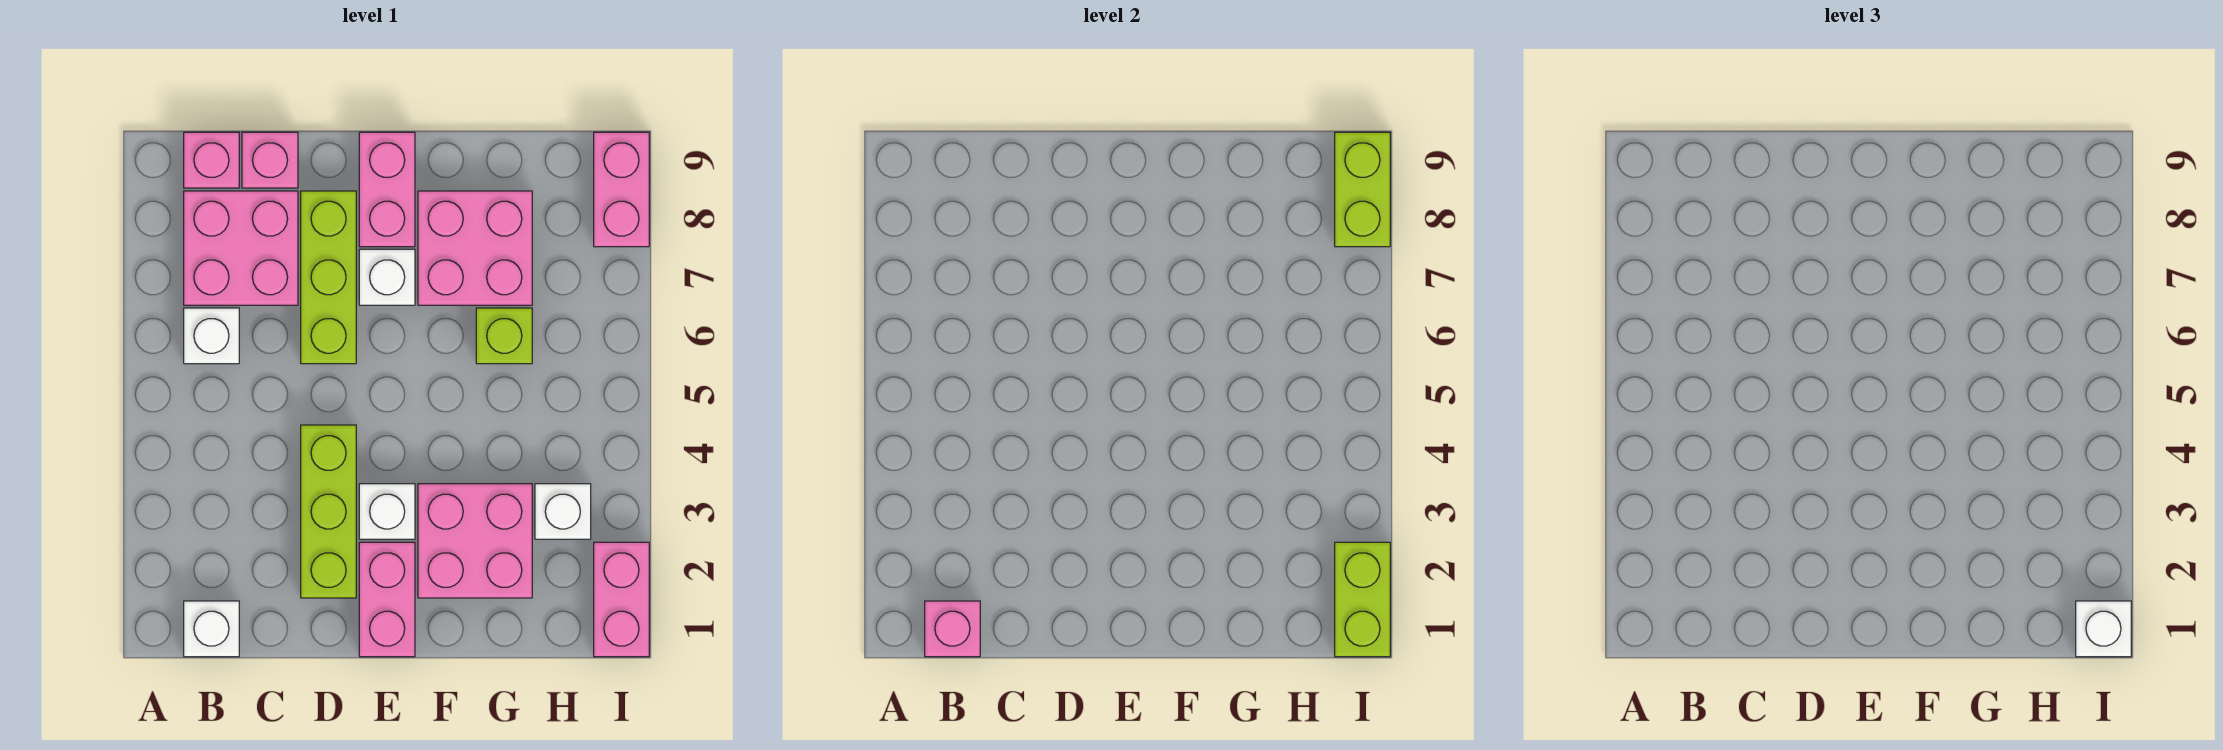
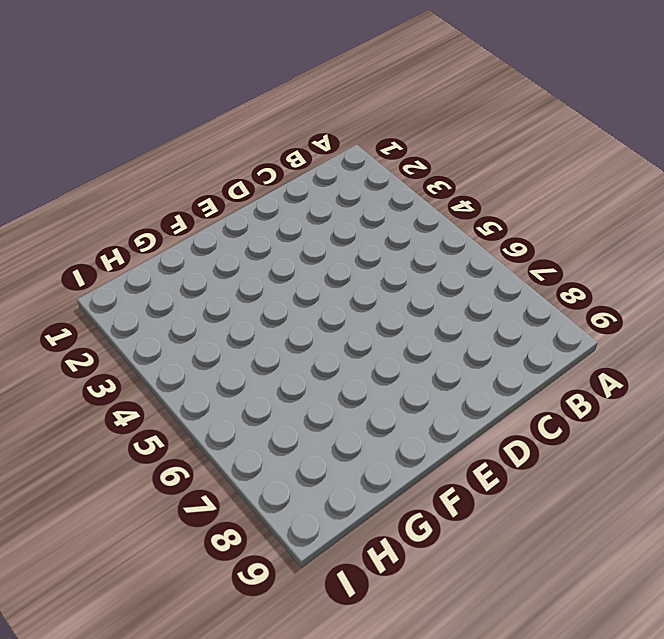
none -> white 1x1 brick [184,601,239,657]
none -> white 1x1 brick [184,308,239,364]
none -> pink 2x2 brick [184,191,298,305]

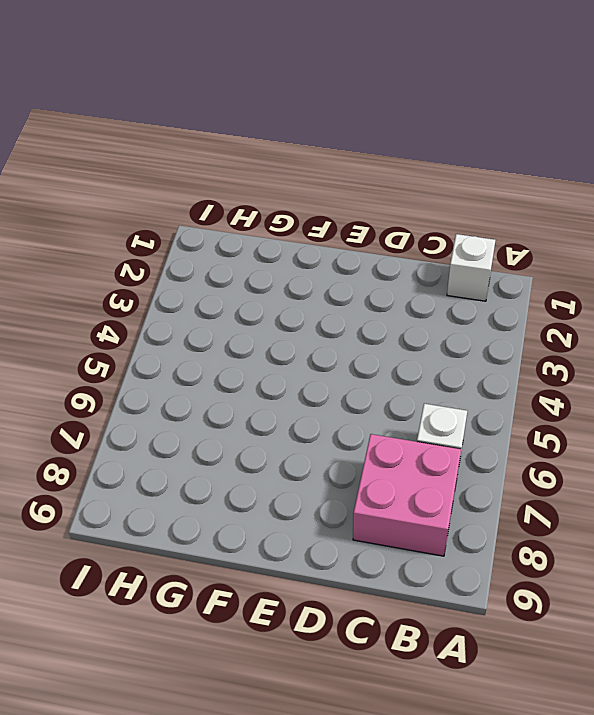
none -> pink 1x1 brick [184,132,239,188]
none -> pink 1x1 brick [242,132,298,188]
none -> lime 1x3 brick [301,425,356,598]

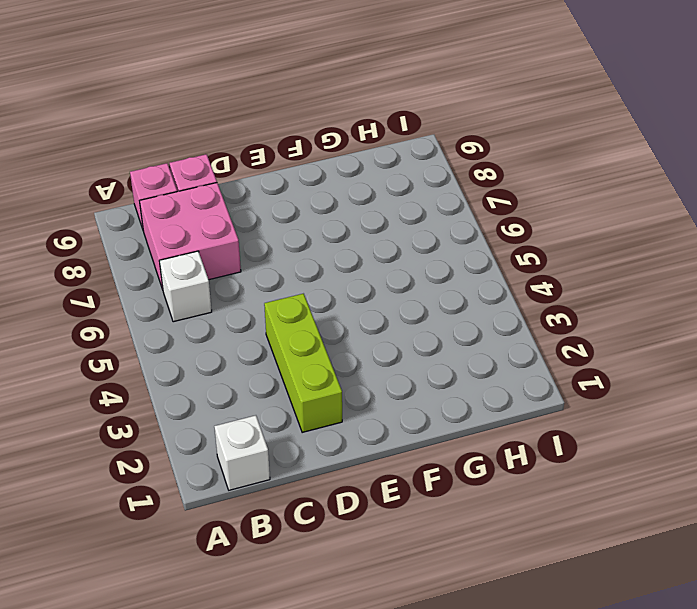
none -> lime 1x3 brick [301,191,356,364]
none -> pink 1x2 brick [359,542,415,657]
none -> white 1x1 brick [359,484,415,539]

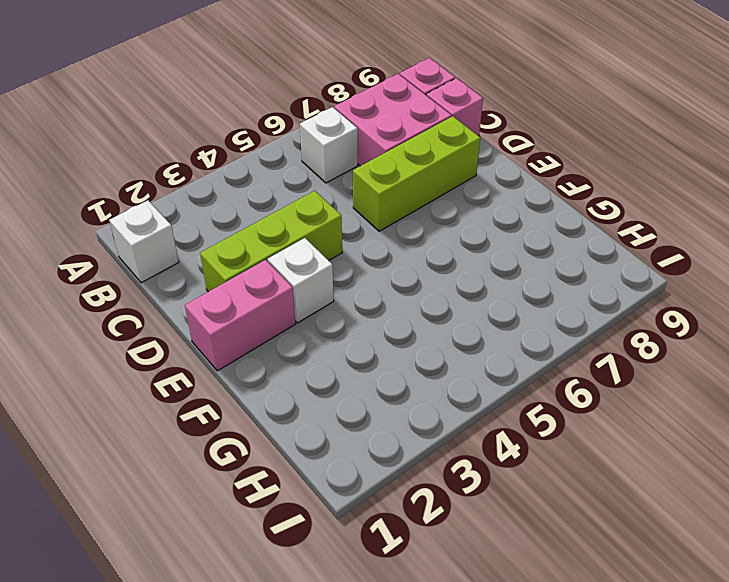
none -> white 1x1 brick [359,249,415,305]
none -> pink 1x2 brick [359,132,415,247]
none -> pink 2x2 brick [418,484,532,598]

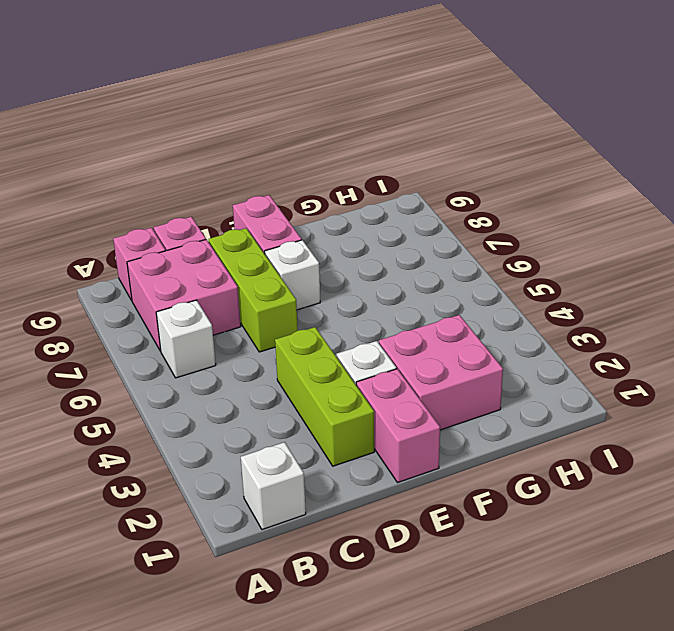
none -> pink 2x2 brick [418,191,532,305]
none -> lime 1x1 brick [476,308,532,364]
none -> white 1x1 brick [535,484,591,539]

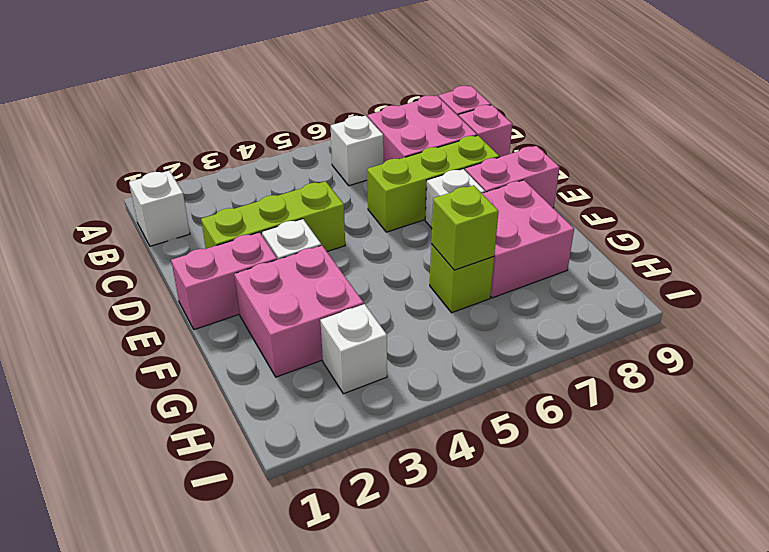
lime 1x1 brick [431,185,499,270] -> none
none -> pink 1x2 brick [594,542,649,657]
none -> pink 1x2 brick [594,132,649,247]
none -> pink 1x1 brick [925,601,980,657]

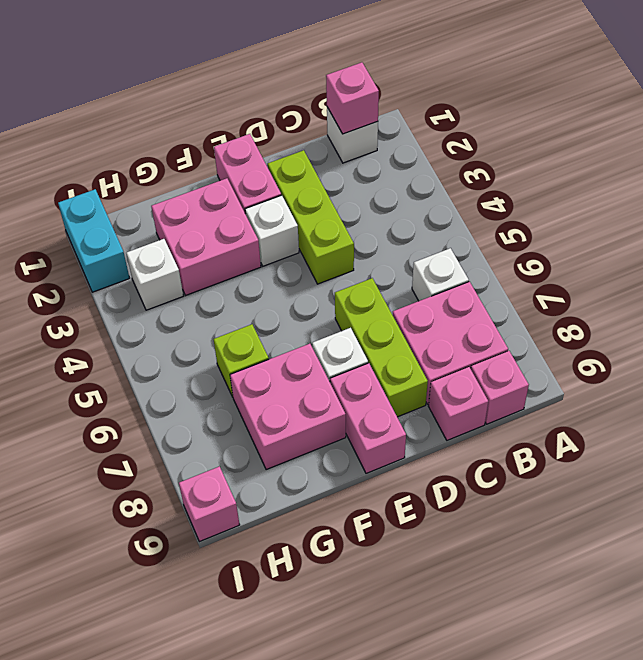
cyan 1x2 brick [58,189,129,292] -> pink 1x2 brick [594,542,649,657]
pink 1x1 brick [179,466,240,542] -> pink 1x2 brick [594,132,649,247]
none -> lime 1x2 brick [1335,542,1390,657]
none -> lime 1x2 brick [1335,132,1390,247]
none -> white 1x1 brick [2076,601,2131,657]

